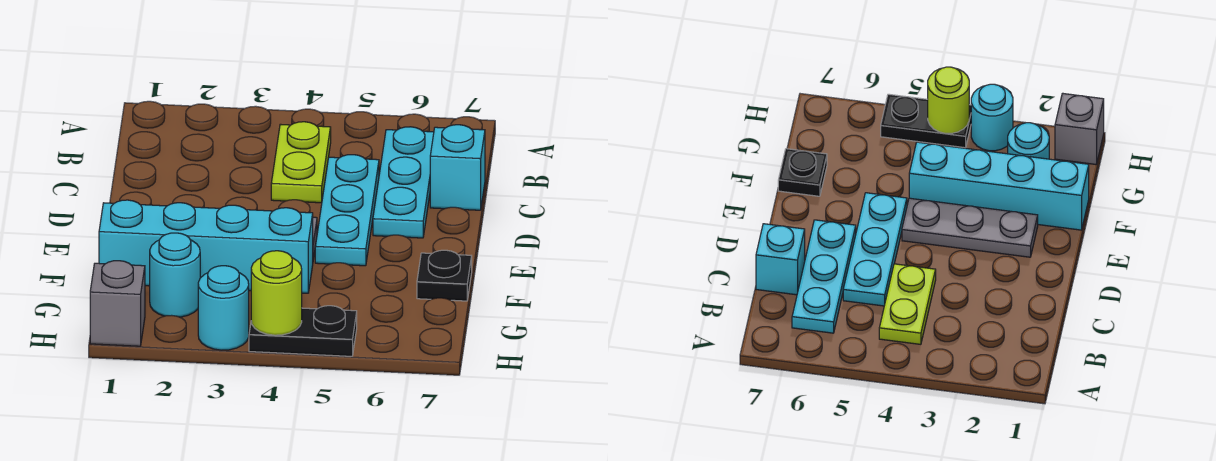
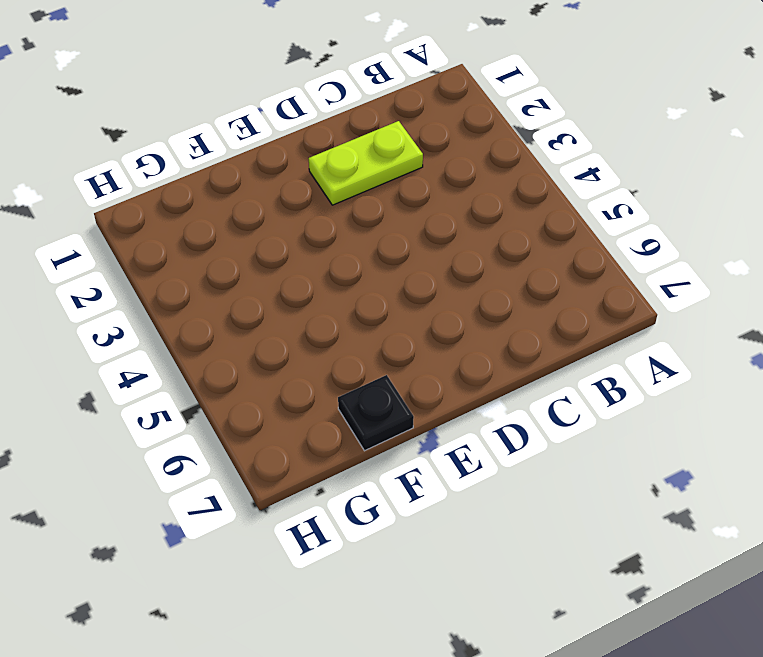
lime 1x2 plate [309,121,423,205] -> lime 1x2 plate moved to [271,122,331,203]
none -> cyan 1x3 plate [373,127,434,238]
none -> cyan 1x3 plate [315,155,379,266]
none -> cyan 1x1 brick [430,125,485,210]

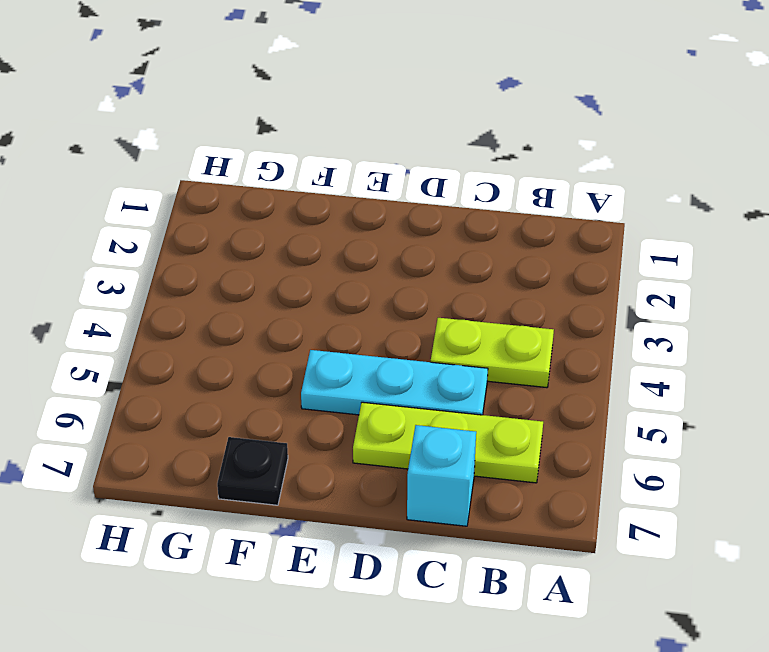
lime 1x3 plate [353,402,543,483] -> cyan 1x3 plate [373,127,434,238]
none -> grey 1x3 plate [902,198,1038,257]
none -> cyan 1x4 brick [99,200,313,293]
none -> cyan 1x1 round brick [150,233,200,317]

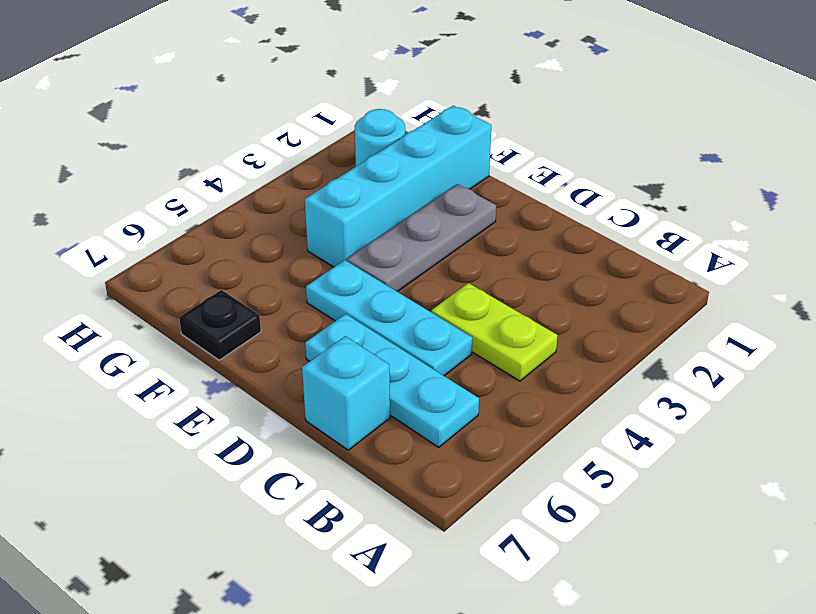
none -> grey 1x1 brick [90,261,145,346]
none -> cyan 1x1 round brick [198,266,249,350]
none -> black 1x2 plate [249,306,357,356]

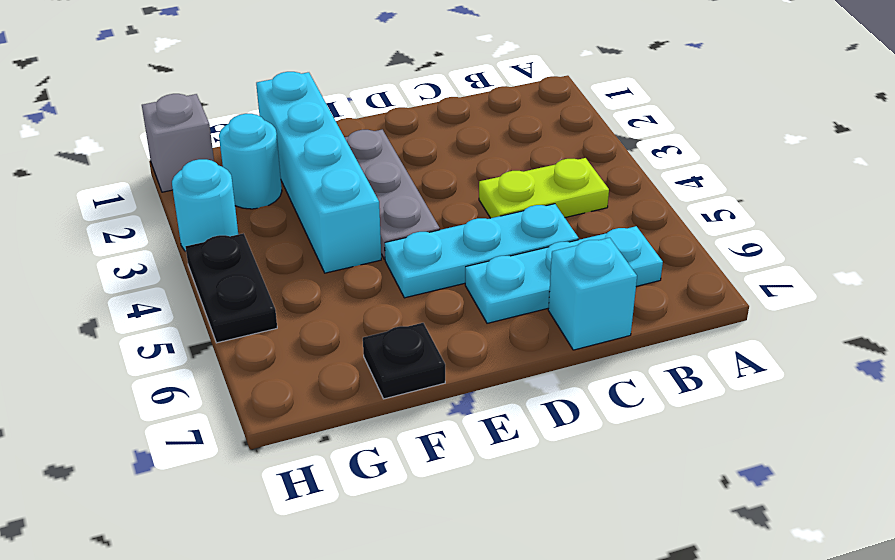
none -> lime 1x1 round brick [251,251,302,335]

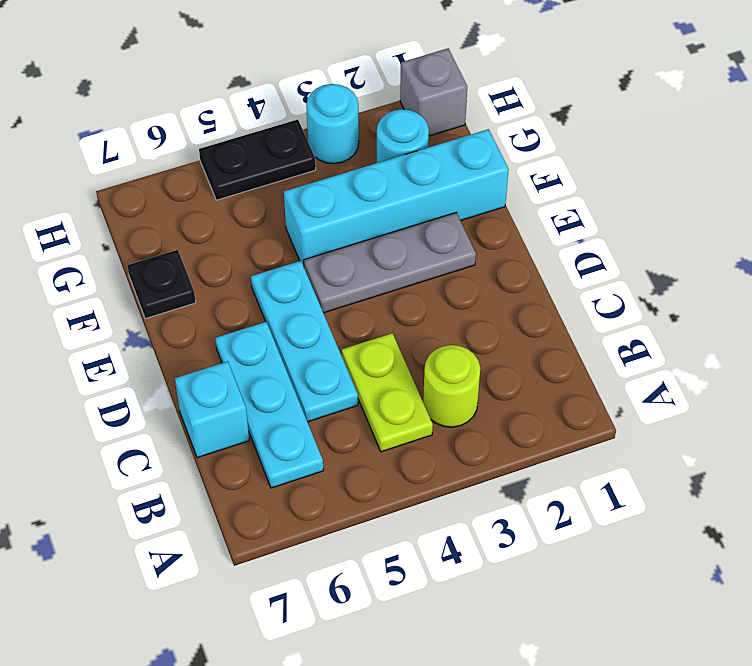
lime 1x1 round brick [423,345,480,427] -> lime 1x1 round brick moved to [251,251,302,335]

